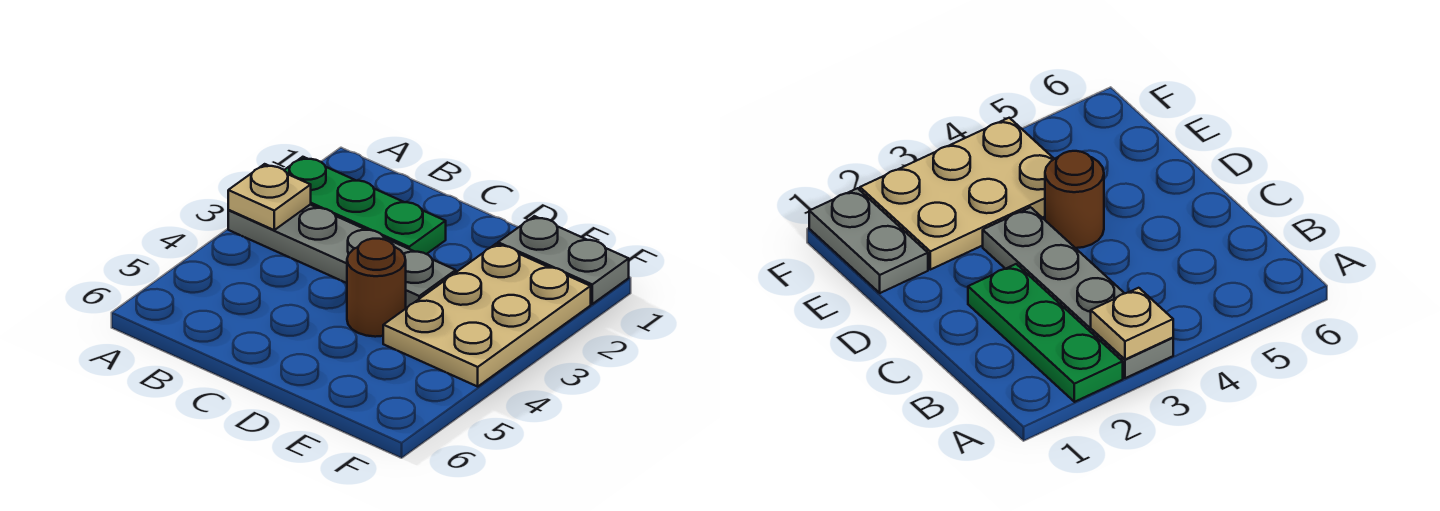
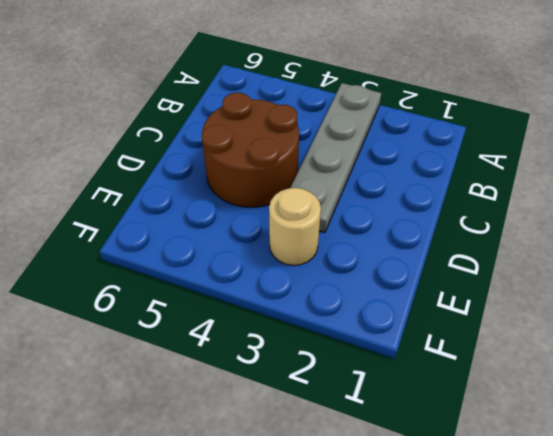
brown 2x2 round brick [202,93,299,207] -> brown 1x1 round brick [347,239,406,337]
tan 1x1 round brick [269,188,321,265] -> tan 2x3 plate [383,244,591,387]
none -> green 1x3 plate [284,157,446,254]
none -> grey 1x2 plate [498,216,629,304]

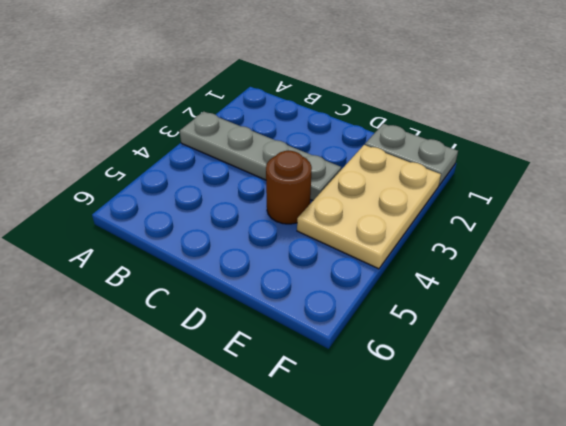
none -> green 1x3 plate [284,157,446,254]
none -> tan 1x1 plate [228,164,311,230]

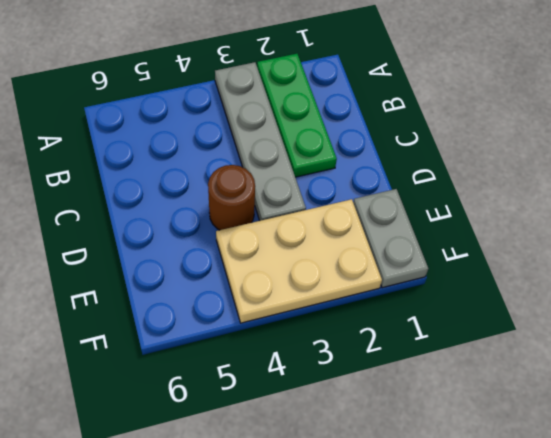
none -> tan 1x1 plate [228,164,311,230]

